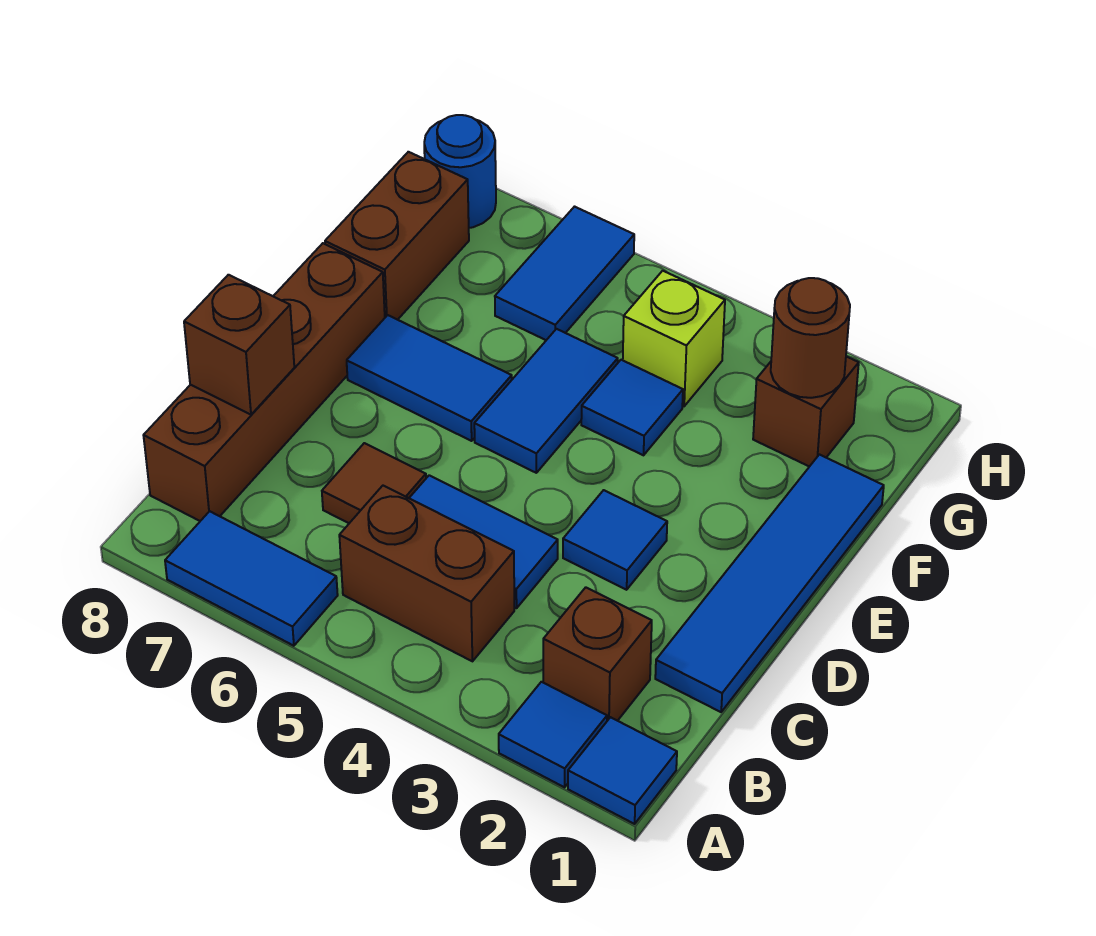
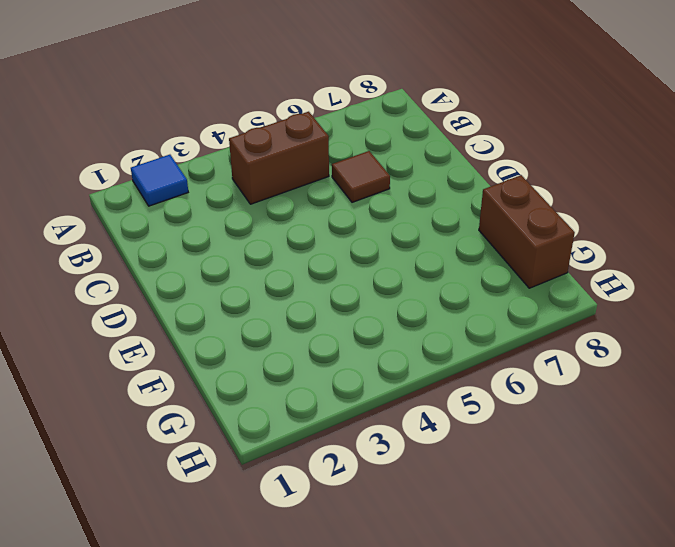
none -> blue 1x1 tile [568,717,677,824]
none -> blue 1x2 tile [165,511,338,646]
none -> brown 1x1 brick [543,587,652,721]

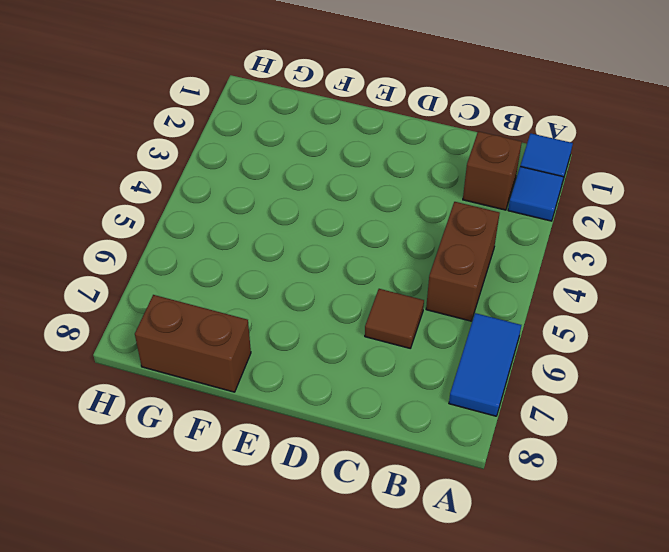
none -> brown 1x4 brick [143,243,385,521]
none -> blue 1x4 tile [655,454,884,712]
none -> blue 1x2 tile [409,475,558,608]

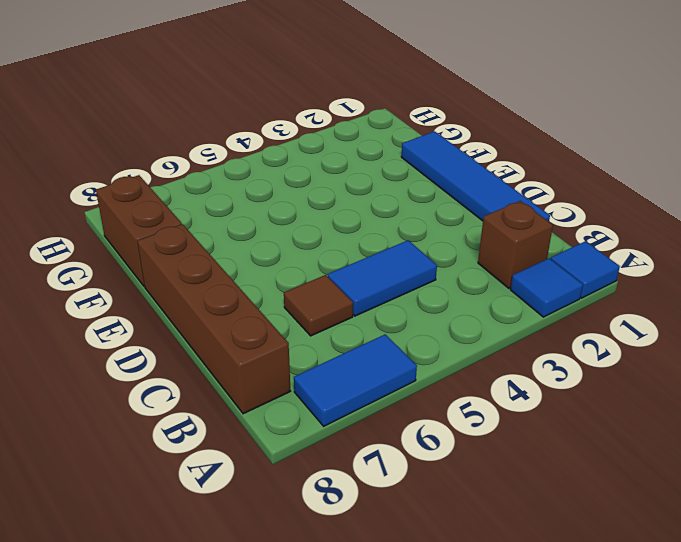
none -> brown 1x2 brick [339,486,514,661]
none -> blue 1x1 tile [563,490,667,590]
none -> blue 1x2 tile [474,329,618,473]

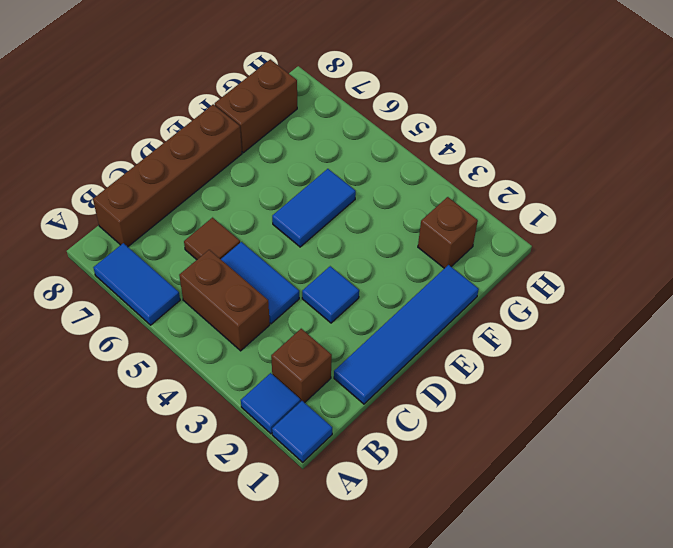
none -> blue 1x2 tile [347,315,512,441]
none -> blue 1x1 tile [581,360,683,455]
none -> lime 1x1 brick [623,271,725,406]

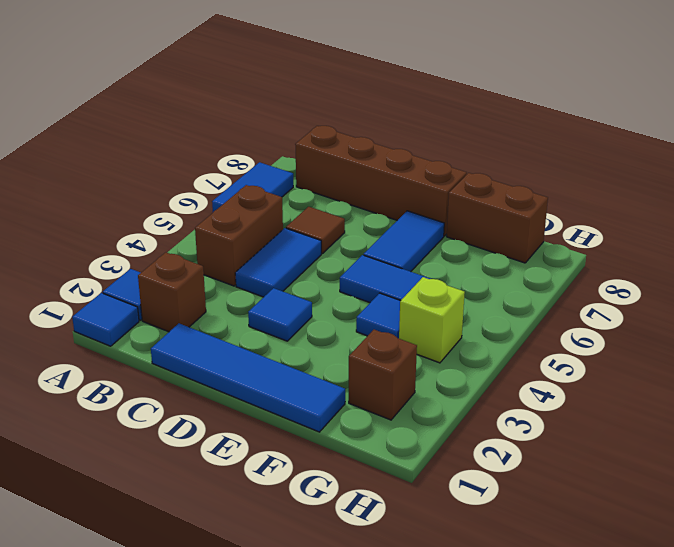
none -> blue 1x2 tile [495,207,634,340]
none -> blue 1x1 round brick [424,115,496,228]
none -> brown 1x1 brick [184,275,294,415]

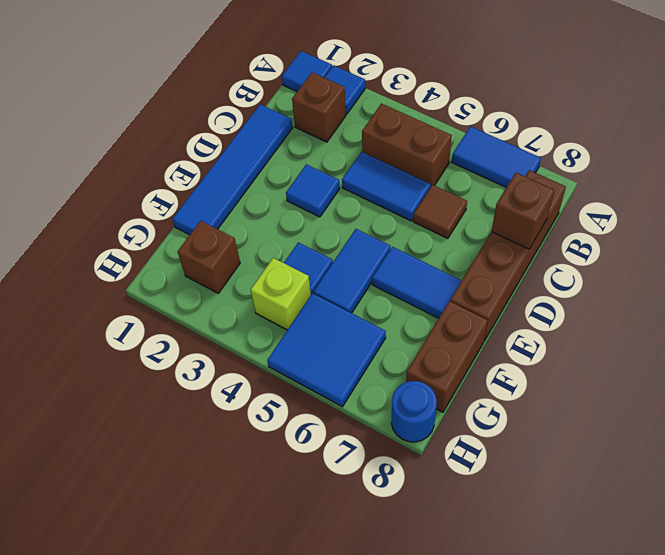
blue 2x2 tile [267,293,386,407] -> blue 1x2 tile [495,207,634,340]
none -> brown 1x1 round brick [771,278,850,398]

